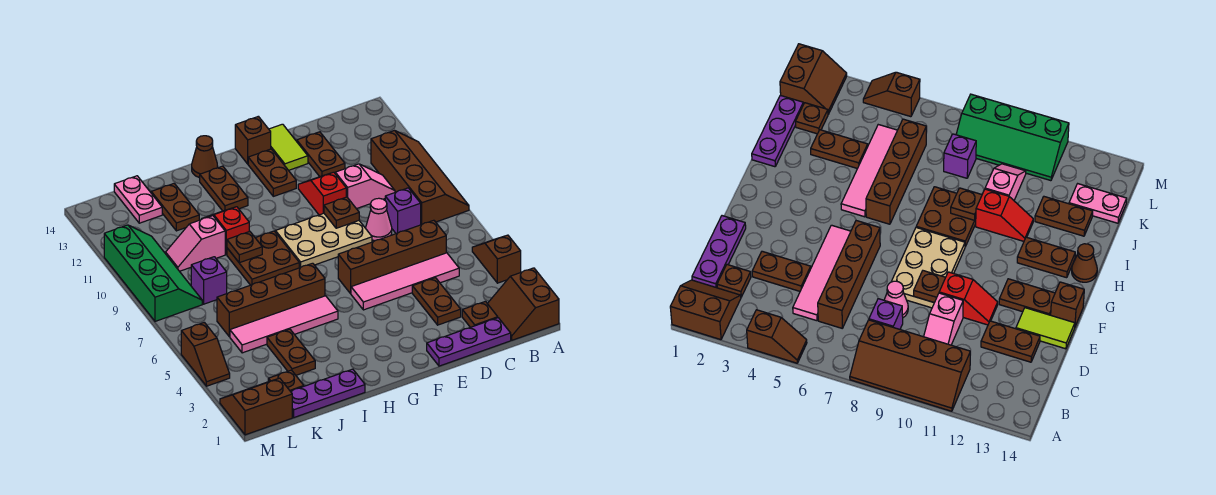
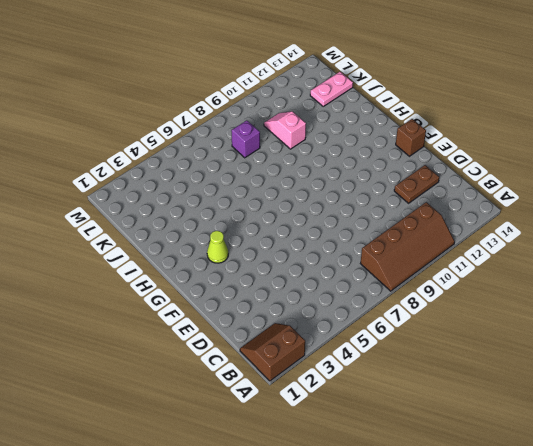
lime 1x1 cone [207,231,228,263] -> none
none -> brown 1x2 slope [472,235,521,283]
none -> purple 1x3 plate [427,318,511,366]
none -> brown 1x1 plate [462,301,498,327]
none -> pink 1x4 tile [351,253,459,310]

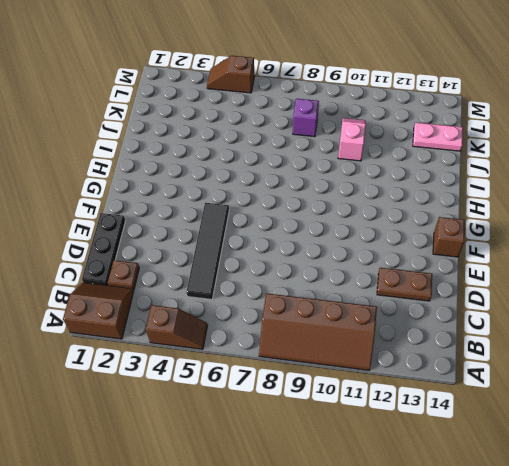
black 1x3 plate [82,213,126,286] -> purple 1x3 plate [427,318,511,366]
black 1x4 tile [186,203,229,300] -> pink 1x4 tile [351,253,459,310]
none -> brown 1x4 brick [338,220,446,293]
none -> purple 1x1 brick [385,188,421,234]
none -> pink 1x2 slope [335,164,395,209]
none -> brown 1x2 plate [412,278,461,325]

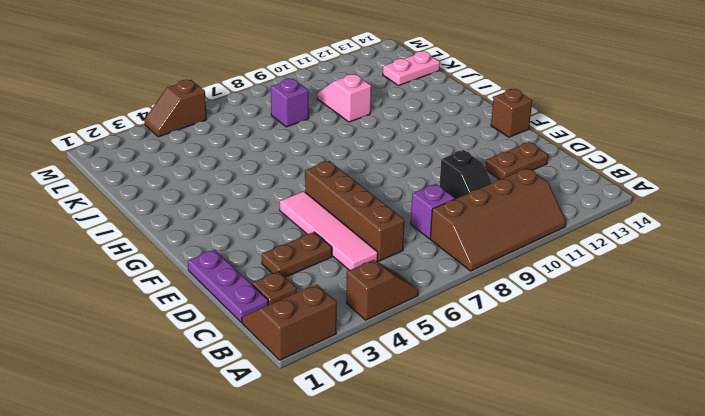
black 1x2 slope [440,150,492,199] -> pink 1x2 slope [335,164,395,209]
none -> pink 1x1 cone [366,198,392,241]
none -> tan 2x3 plate [275,213,372,268]
none -> red 1x2 slope [298,172,346,215]
none -> lime 1x2 tile [269,124,308,170]

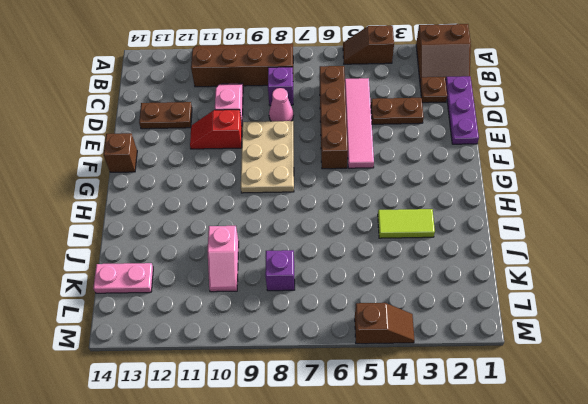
lime 1x2 tile [378,209,435,238] -> lime 1x2 tile moved to [269,124,308,170]
none -> brown 1x2 plate [248,149,296,196]
none -> pink 1x4 tile [230,296,338,353]
none -> brown 1x4 brick [217,263,325,337]
none -> brown 2x2 plate [227,231,299,285]

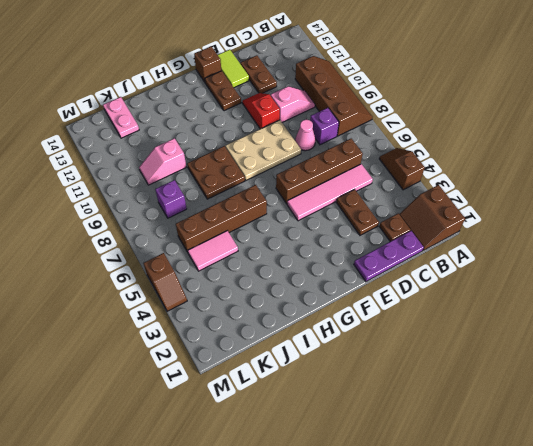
pink 1x2 tile [188,231,238,271] -> pink 1x4 tile [230,296,338,353]
none -> brown 1x2 plate [200,166,248,211]
none -> brown 1x1 cone [192,136,218,178]
none -> purple 1x3 plate [290,369,365,417]
none -> red 1x2 slope [202,207,249,255]

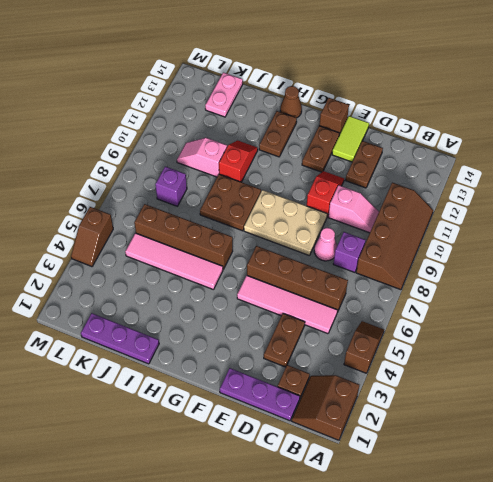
none -> brown 1x2 plate [267,329,315,375]
none -> brown 1x2 plate [151,184,199,231]
none -> brown 1x1 plate [268,370,304,391]
none -> brown 2x2 slope [220,378,292,435]

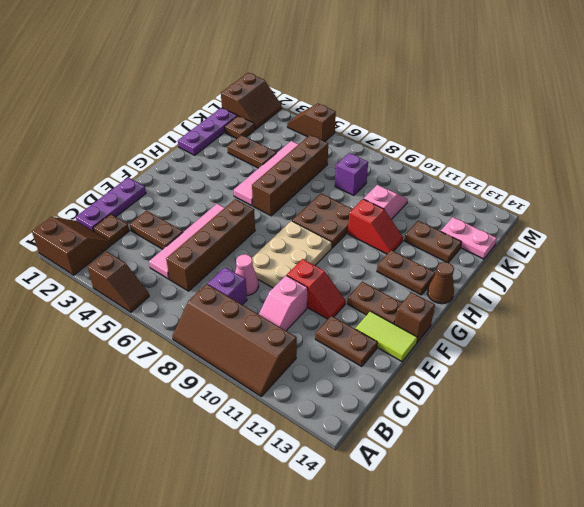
none -> green 2x4 slope [104,225,202,321]
none -> brown 1x1 plate [324,197,359,228]
none -> brown 1x1 plate [227,231,262,263]

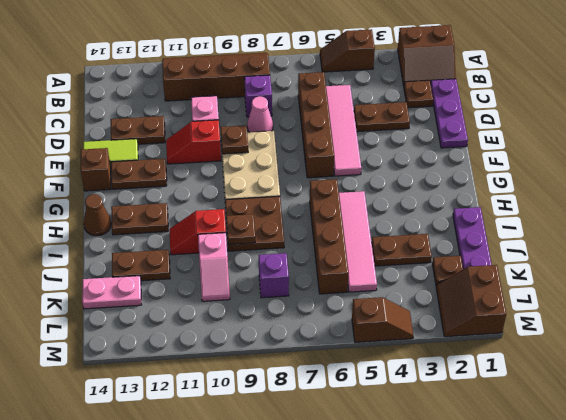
none -> green 2x4 slope [104,225,202,321]

